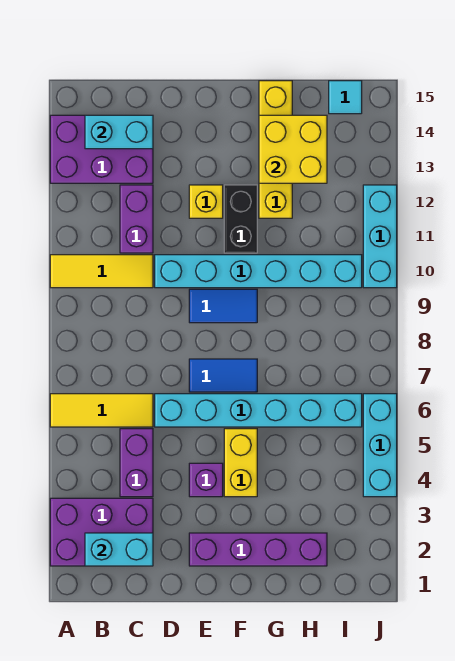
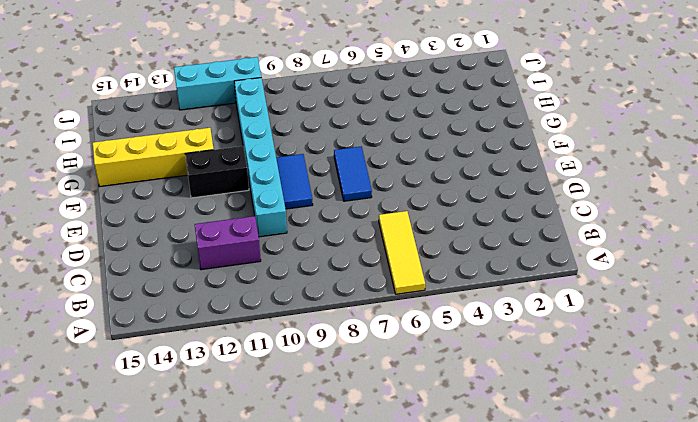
none -> purple 2x3 brick [50,498,153,566]
none -> yellow 1x3 tile [50,255,153,288]
none -> purple 2x3 brick [50,115,153,183]

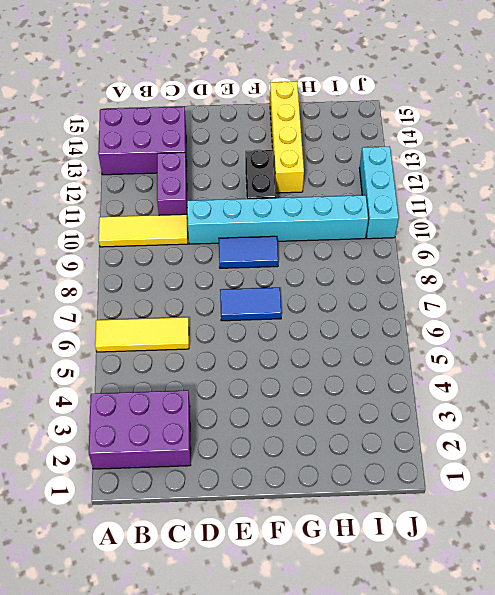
none -> purple 1x2 brick [120,429,153,497]
none -> cyan 1x6 brick [155,394,362,427]
none -> purple 1x4 brick [189,533,327,566]

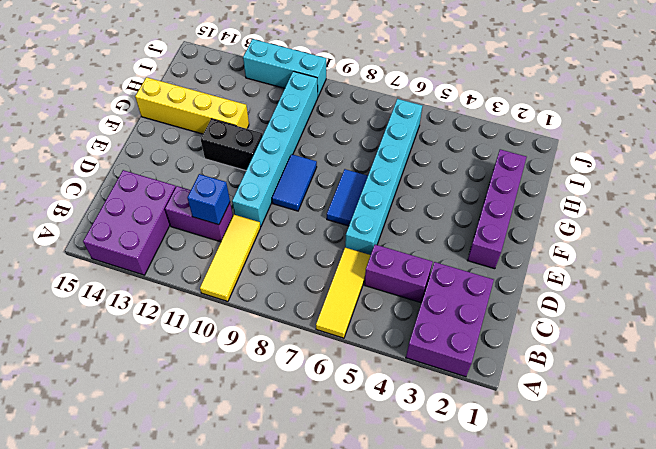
blue 1x1 brick [187,174,230,225] -> none
none -> purple 1x1 brick [189,463,223,497]
none -> yellow 1x1 brick [189,185,223,218]
none -> yellow 1x2 brick [224,429,257,497]

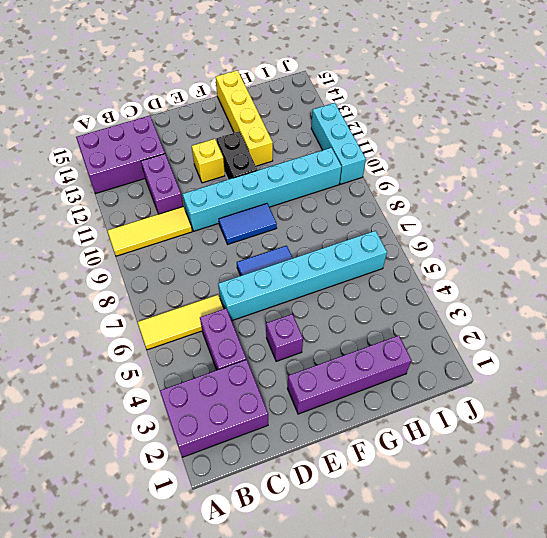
none -> yellow 1x2 brick [224,429,257,497]
none -> cyan 1x1 tile [329,81,362,114]
none -> cyan 1x3 brick [363,394,397,497]

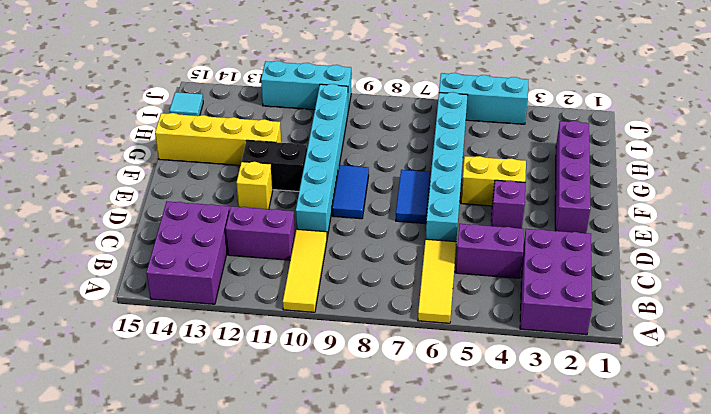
none -> cyan 1x2 brick [85,533,153,566]
none -> cyan 1x2 brick [85,115,153,149]
none -> yellow 2x2 brick [259,115,327,183]

